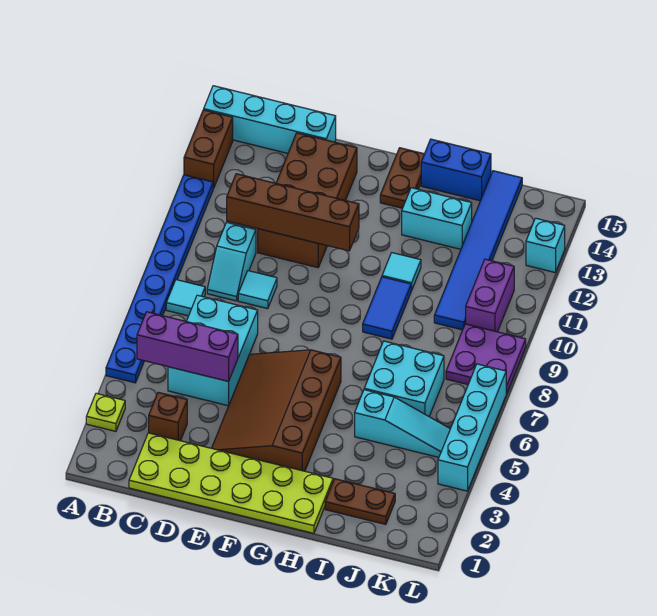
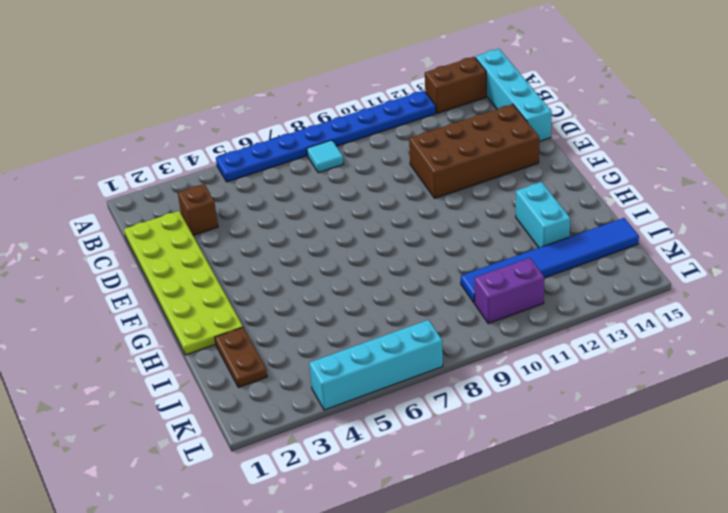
none -> lime 1x1 plate [86,393,125,431]
none -> cyan 2x3 brick [168,295,258,406]
none -> cyan 1x2 slope [207,222,256,301]

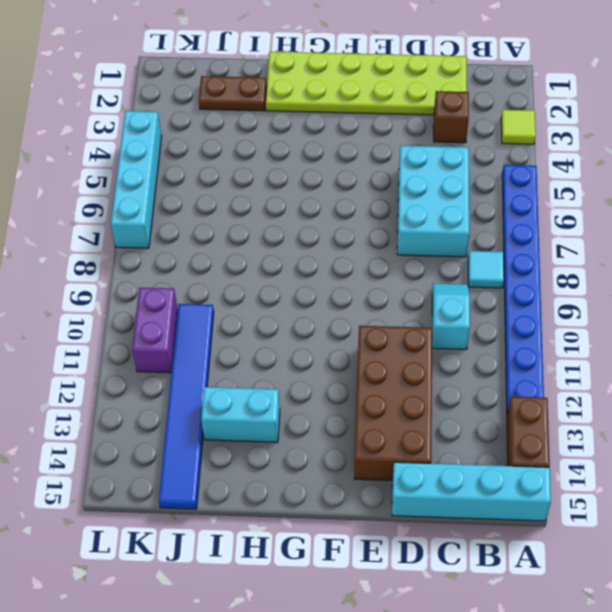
lime 1x1 tile [501,110,536,144] -> lime 1x1 plate [86,393,125,431]
none -> cyan 1x1 tile [238,271,277,309]
none -> brown 3x4 slope [212,350,341,471]
none -> brown 1x2 plate [380,148,424,208]

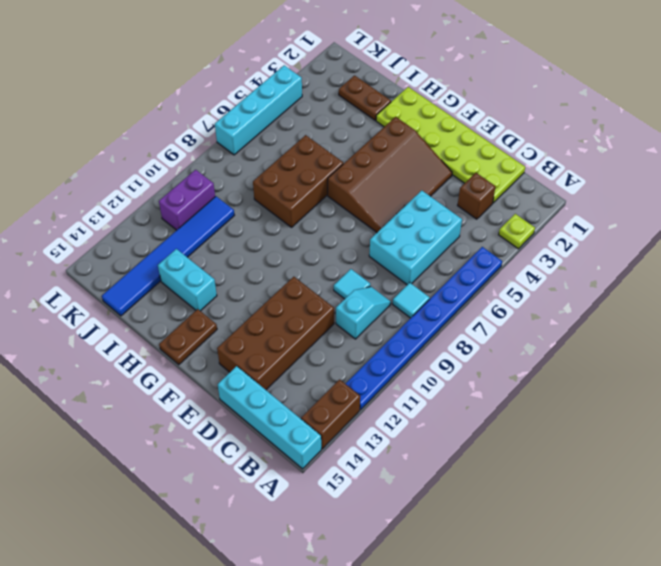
brown 2x3 brick [253,135,343,227] -> cyan 2x2 brick [364,341,444,416]
none -> blue 1x2 tile [363,277,411,339]
none -> cyan 1x1 tile [382,253,421,290]
none -> blue 1x2 brick [421,139,491,201]

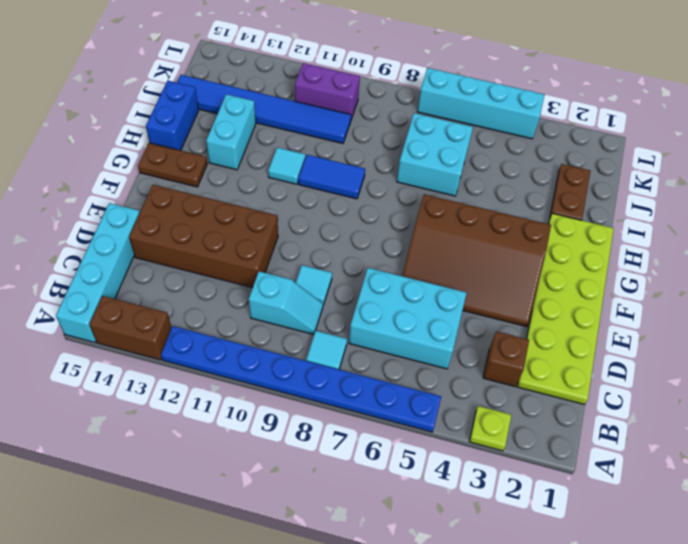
none -> cyan 1x3 slope [355,390,450,457]
none -> purple 2x2 plate [446,324,526,394]
none -> cyan 1x1 brick [526,218,565,272]

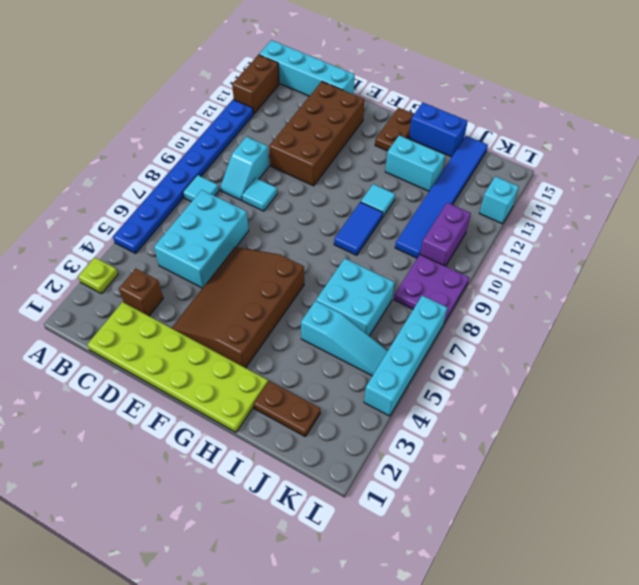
none -> purple 1x3 brick [137,312,238,381]
none -> brown 1x4 brick [227,174,359,251]

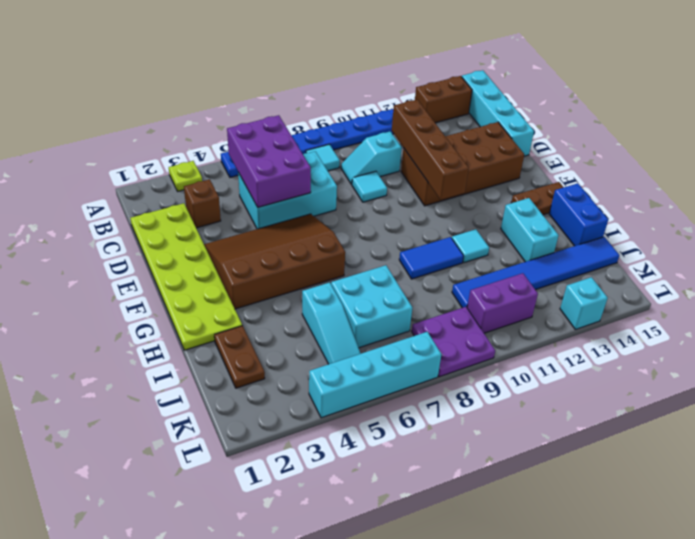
purple 2x3 brick [227,115,311,207] -> purple 1x3 brick [137,312,238,381]

